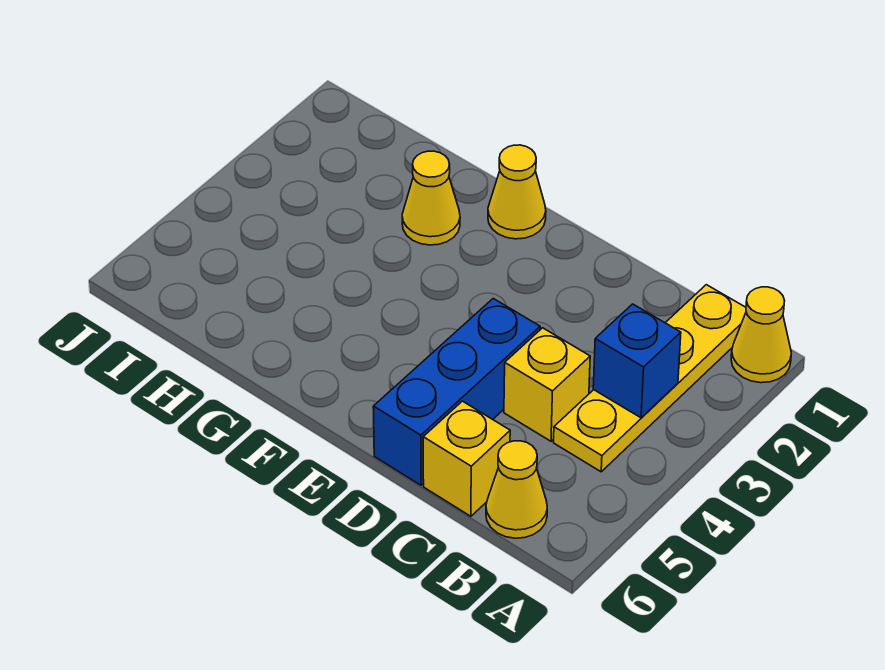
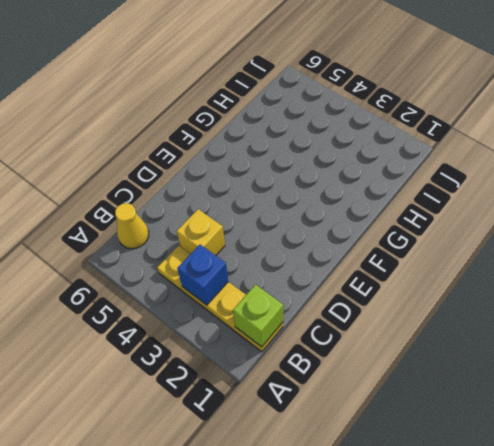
lime 1x1 brick [233,285,283,347] -> none
none -> yellow 1x1 cone [731,287,791,383]
none -> yellow 1x1 brick [423,401,510,516]

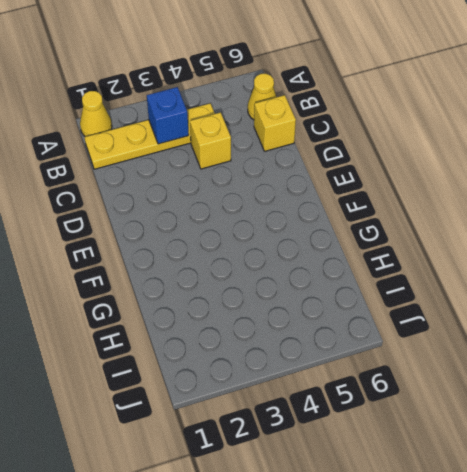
none -> blue 1x3 brick [373,299,540,485]
none -> yellow 1x1 cone [488,145,546,239]

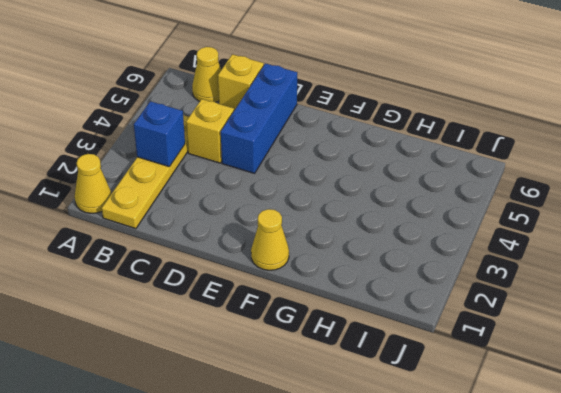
none -> yellow 1x1 cone [402,151,460,245]

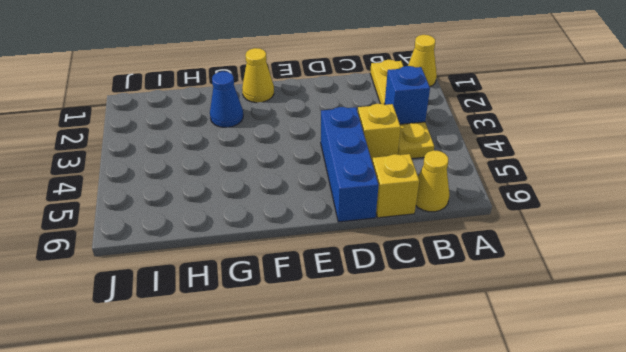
blue 1x1 cone [210,71,243,127] -> yellow 1x1 cone [402,151,460,245]

